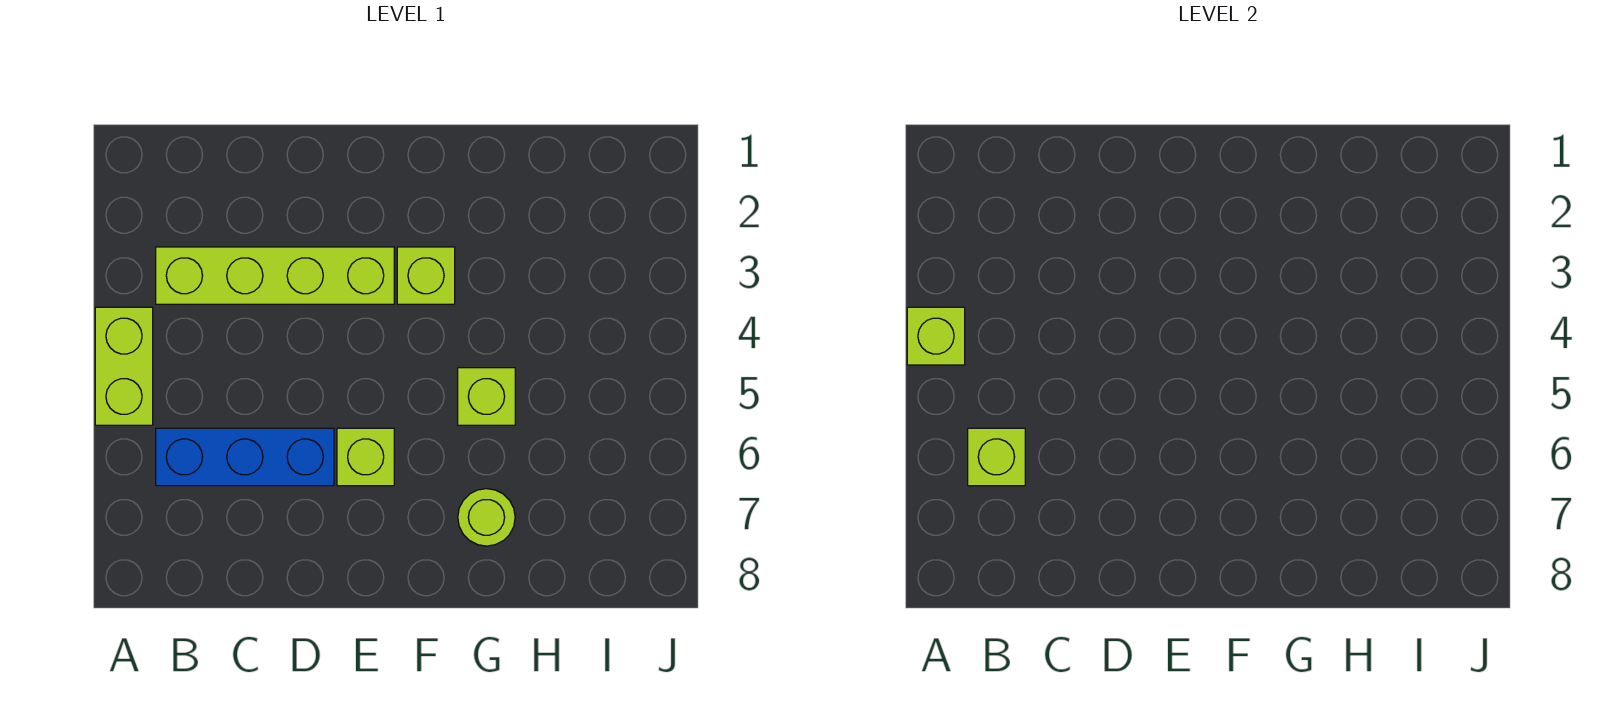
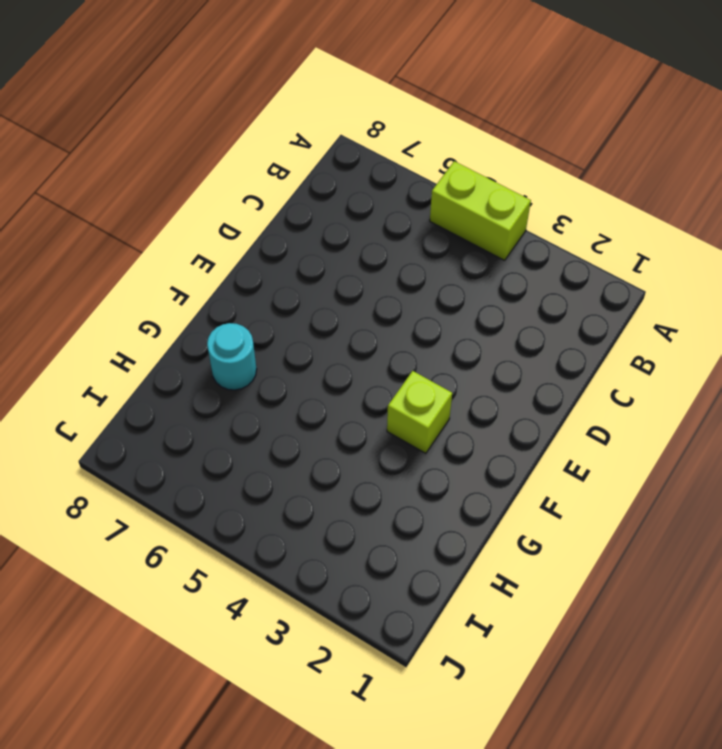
cyan 1x1 round brick [207,323,257,390] -> lime 1x1 round brick [458,489,515,546]
none -> lime 1x4 brick [156,247,394,304]
none -> blue 1x3 brick [156,428,334,486]

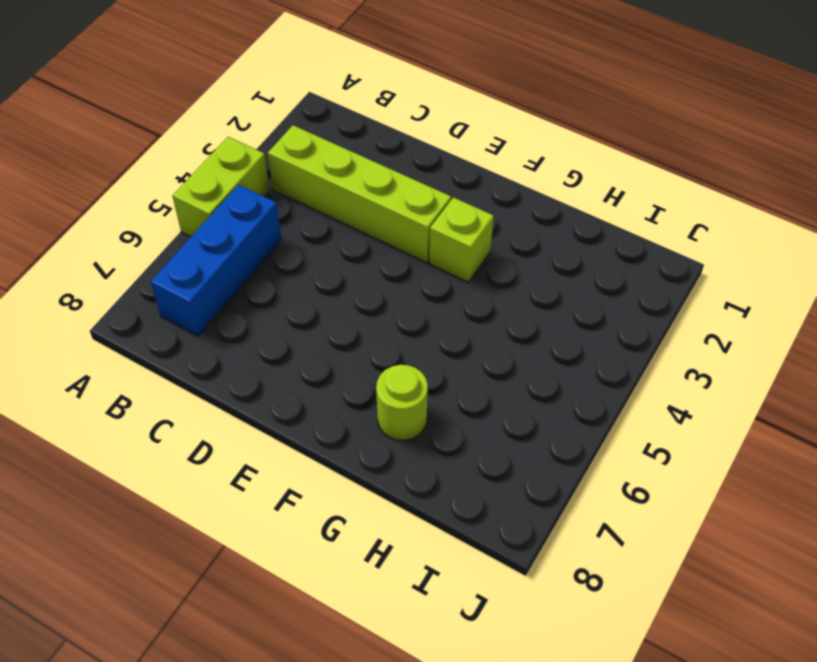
blue 1x3 brick [151,185,281,336] -> blue 1x3 brick turned to [156,428,334,486]
none -> lime 1x1 brick [337,428,394,486]
none -> lime 1x1 brick [458,368,515,425]

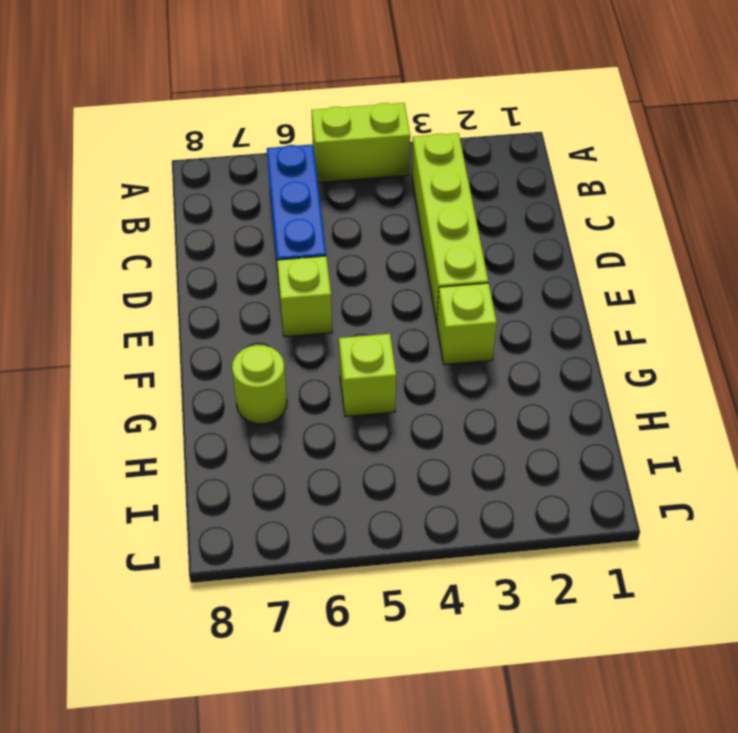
none -> lime 1x1 brick [907,307,965,365]
none -> lime 1x1 brick [968,428,1025,486]

